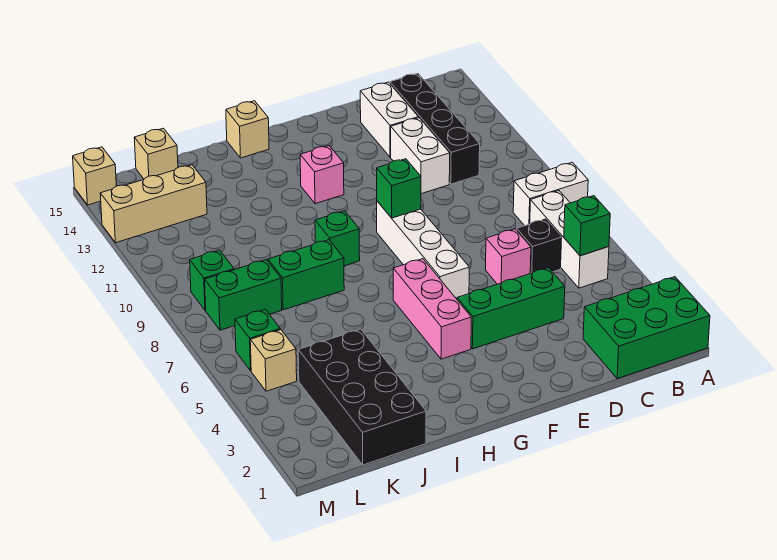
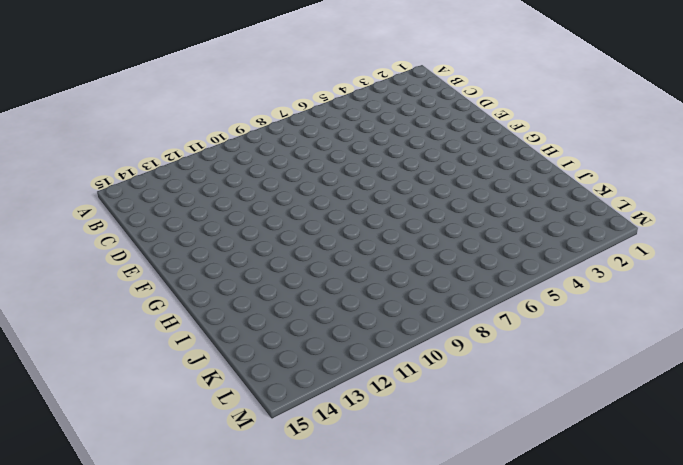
none -> green 2x3 brick [583,277,710,379]
none -> white 1x2 brick [513,162,588,226]
none -> white 1x3 brick [530,191,609,288]

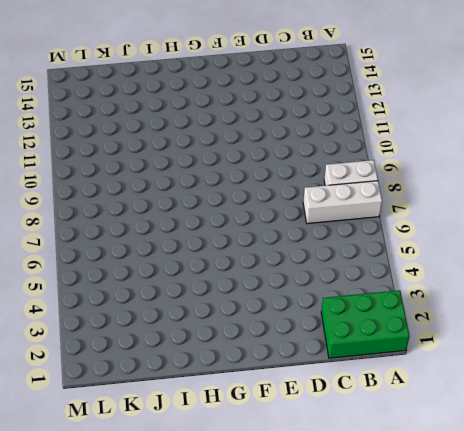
white 1x3 brick [303,181,382,224] -> white 1x3 brick turned to [530,191,609,288]
none -> black 1x1 brick [517,219,562,273]
none -> black 1x4 brick [390,73,480,184]
none -> green 1x3 brick [457,268,565,349]

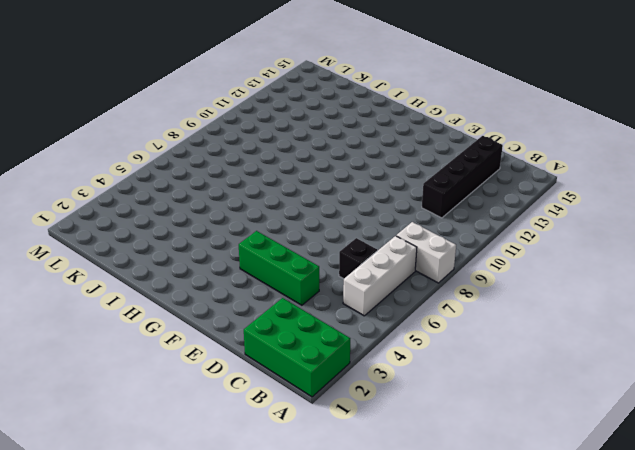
none -> pink 1x1 brick [486,229,531,284]
none -> white 1x2 brick [391,118,450,194]
none -> white 1x2 brick [360,82,418,157]

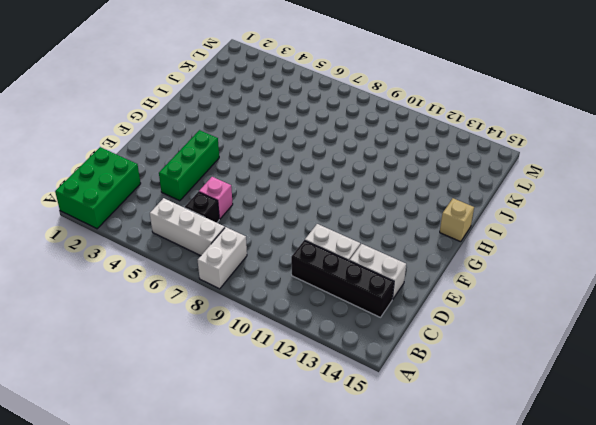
none -> white 1x4 brick [377,201,469,299]
none -> pink 1x3 brick [393,259,471,359]
none -> pink 1x1 brick [300,146,344,204]

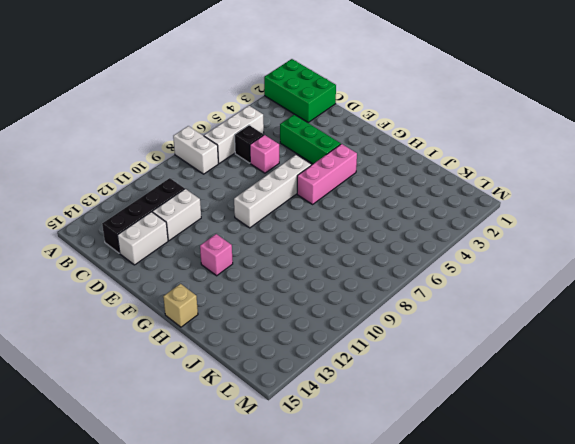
none -> green 1x1 brick [315,211,360,266]
none -> green 1x2 brick [268,240,344,310]
none -> black 2x4 brick [298,329,426,465]

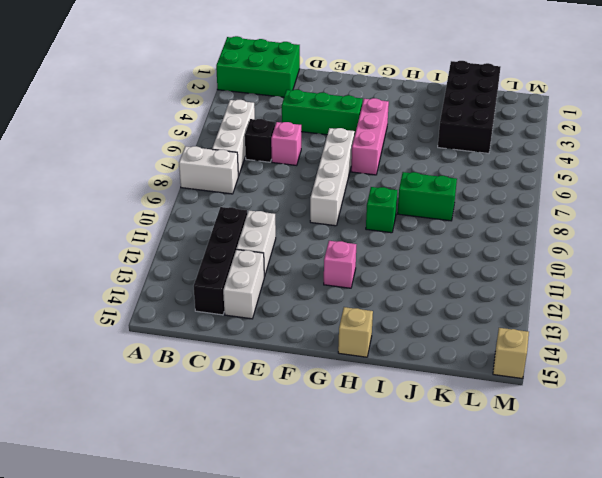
none -> green 1x2 brick [205,260,282,330]
none -> tan 1x3 brick [100,165,207,243]
none -> tan 1x1 brick [134,128,178,179]

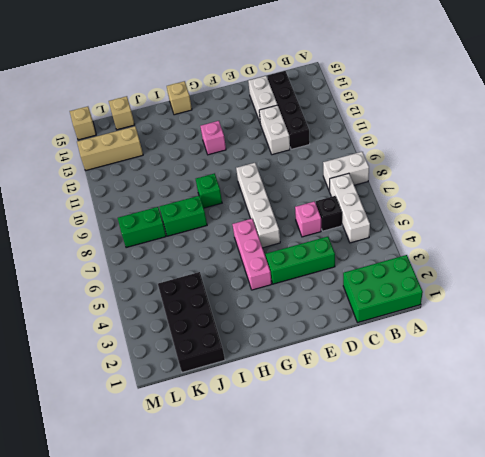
none -> tan 1x1 brick [250,330,297,391]
none -> green 1x1 brick [235,309,280,371]
none -> green 1x1 brick [190,250,234,310]

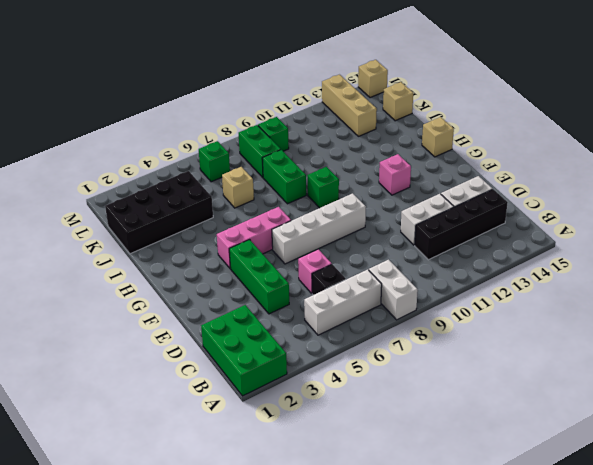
tan 1x1 brick [222,167,254,208] -> tan 1x1 brick moved to [250,330,297,391]
none -> green 1x1 brick [564,196,610,256]
none -> green 1x1 brick [377,159,421,218]

